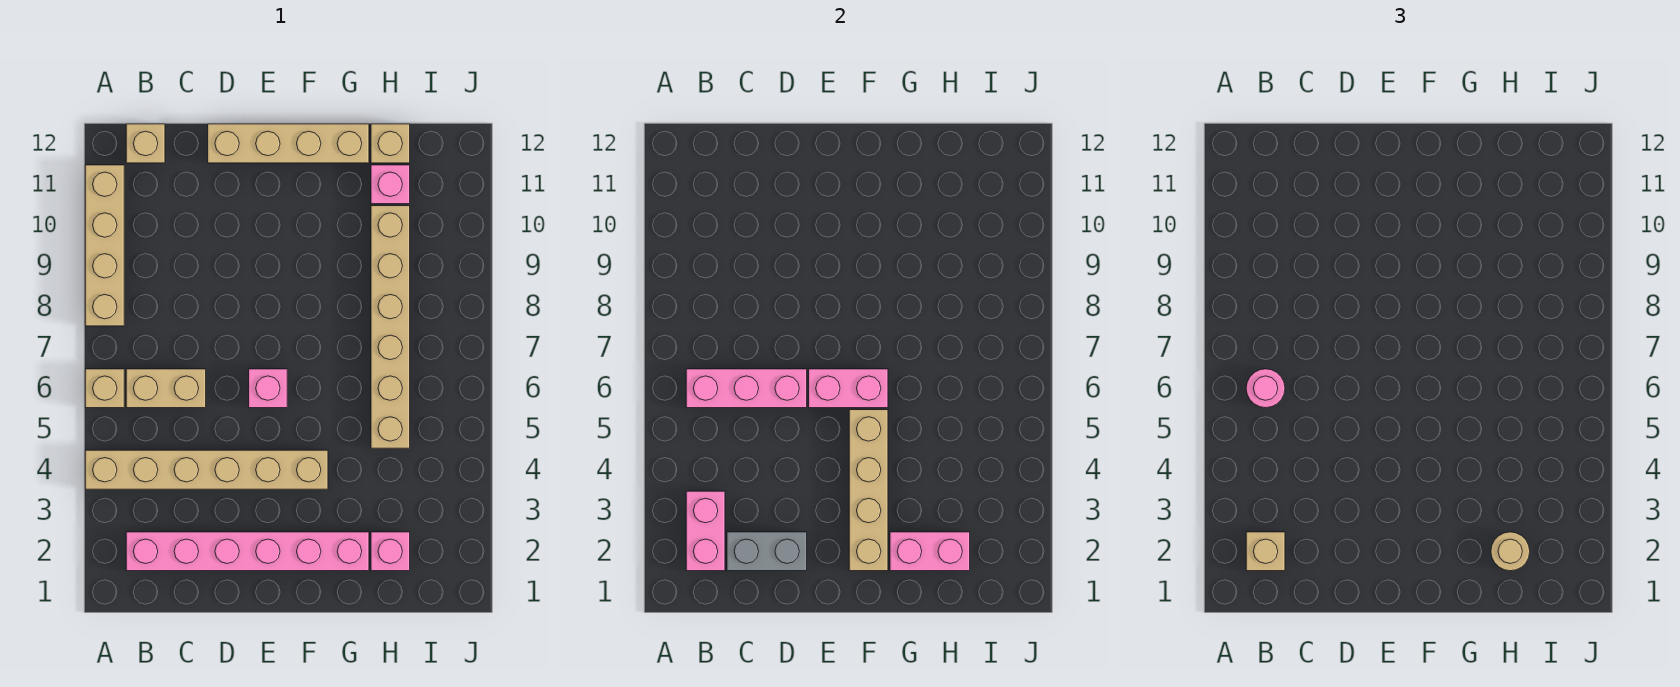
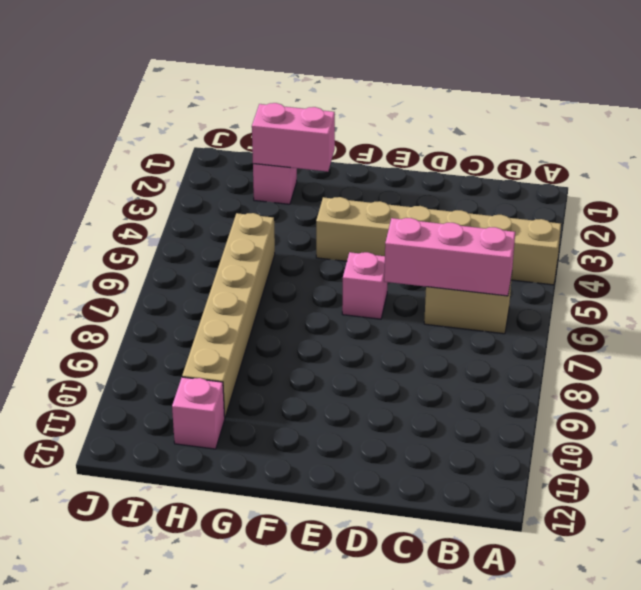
none -> tan 1x1 brick [85,369,124,408]
none -> tan 1x4 brick [85,165,124,326]
none -> pink 1x6 brick [126,532,369,571]

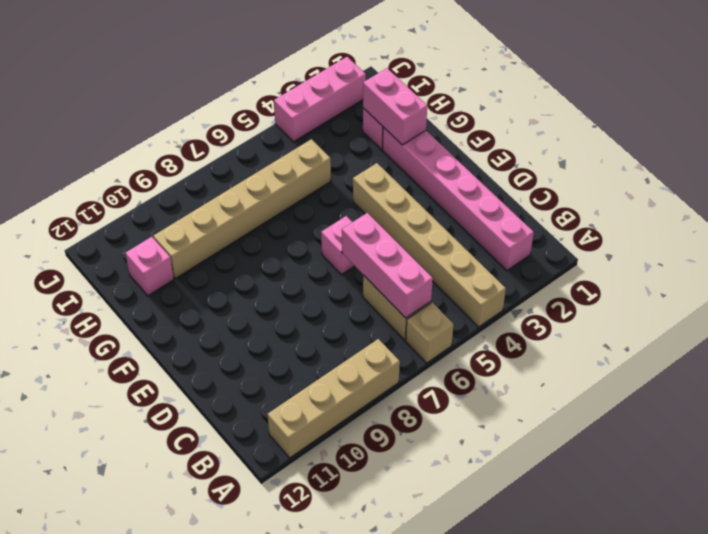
pink 1x3 brick [274,57,366,142] -> none
none -> tan 1x1 brick [126,124,165,163]
none -> tan 1x4 brick [208,124,369,163]
none -> tan 1x1 brick [371,124,410,163]

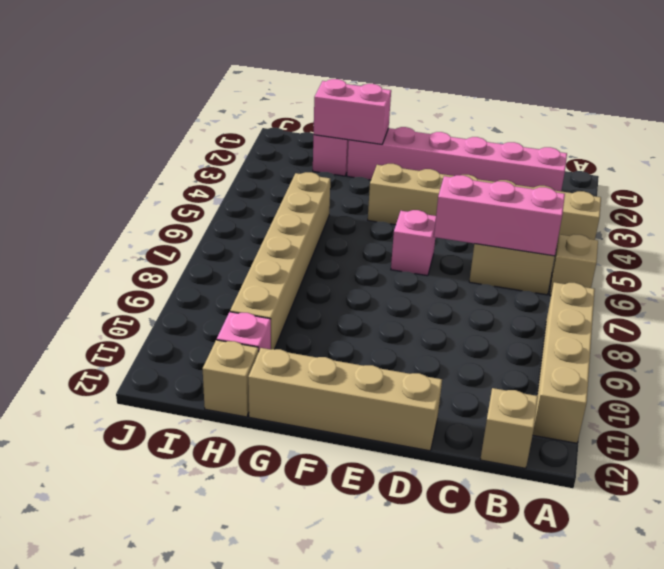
none -> pink 1x2 brick [686,491,725,571]
none -> grey 1x2 brick [727,532,807,571]
none -> pink 1x2 brick [809,369,888,408]

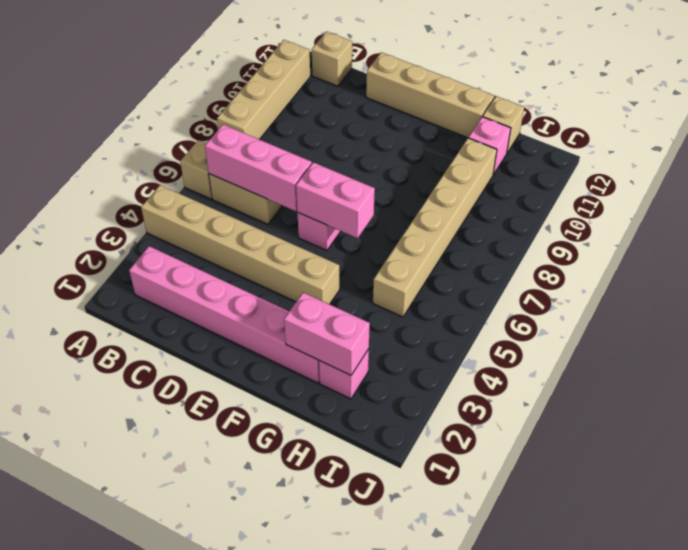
none -> pink 1x2 brick [686,491,725,571]
none -> grey 1x2 brick [727,532,807,571]
none -> tan 1x4 brick [849,410,888,571]

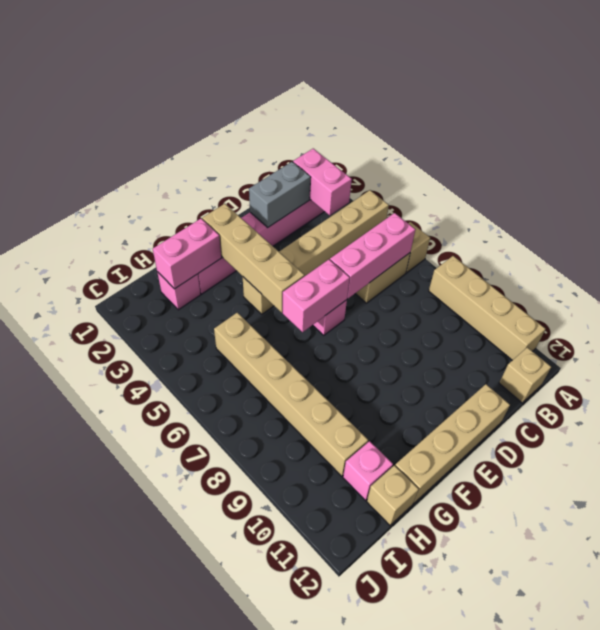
none -> tan 1x1 brick [1246,532,1285,571]
none -> pink 1x1 round brick [1246,369,1285,408]
none -> tan 1x1 round brick [1491,532,1530,571]

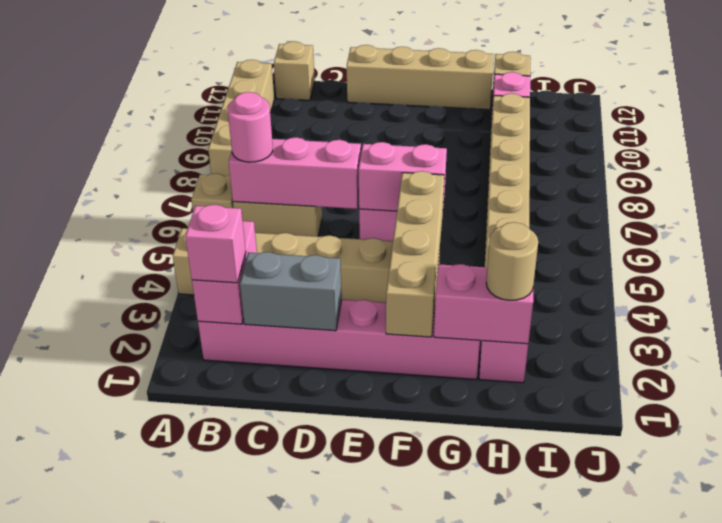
pink 1x1 brick [185,205,246,283] -> tan 1x1 brick [1246,532,1285,571]

